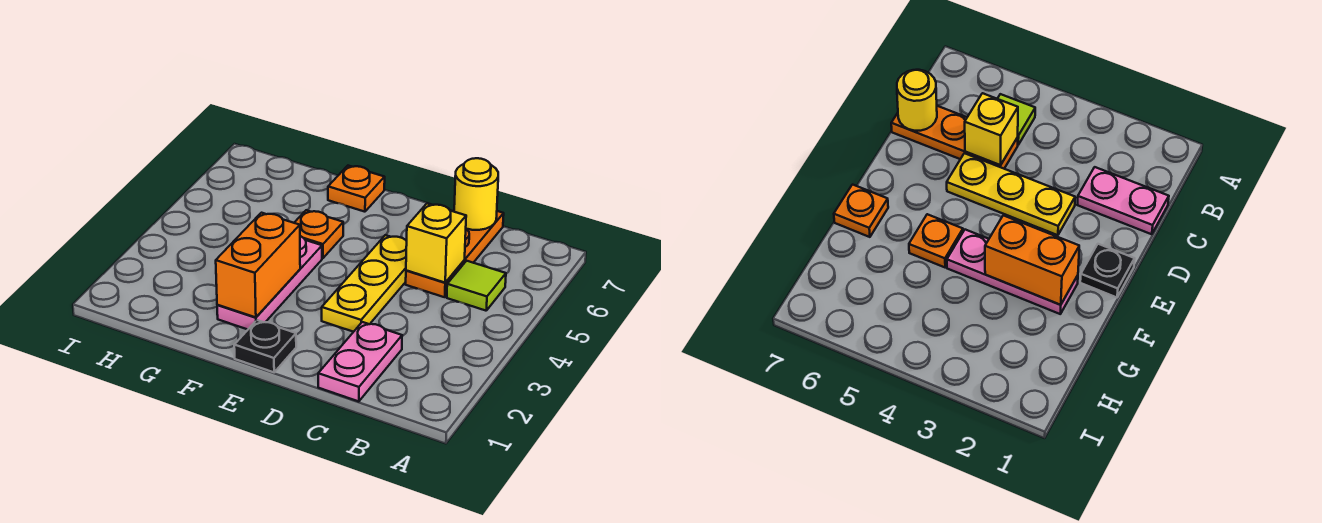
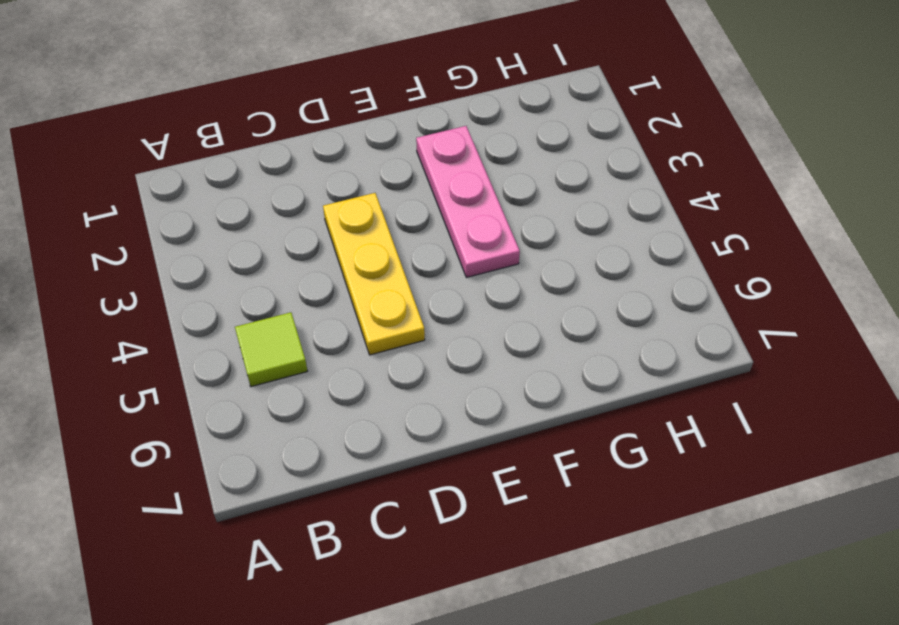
none -> pink 1x2 plate [318,322,402,402]
none -> orange 1x3 plate [406,211,504,297]

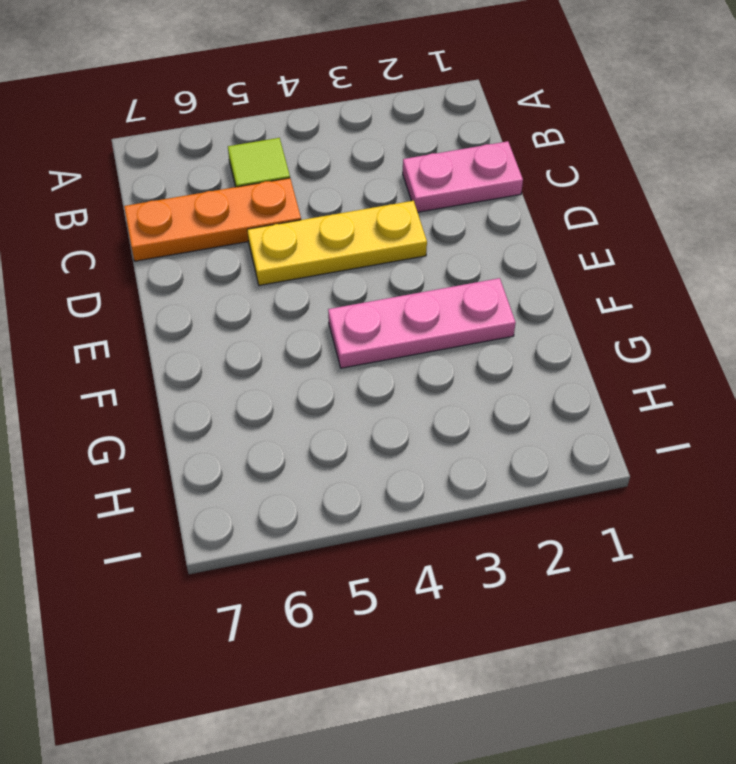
none -> black 1x1 plate [234,320,296,372]
none -> orange 1x1 plate [294,210,343,258]

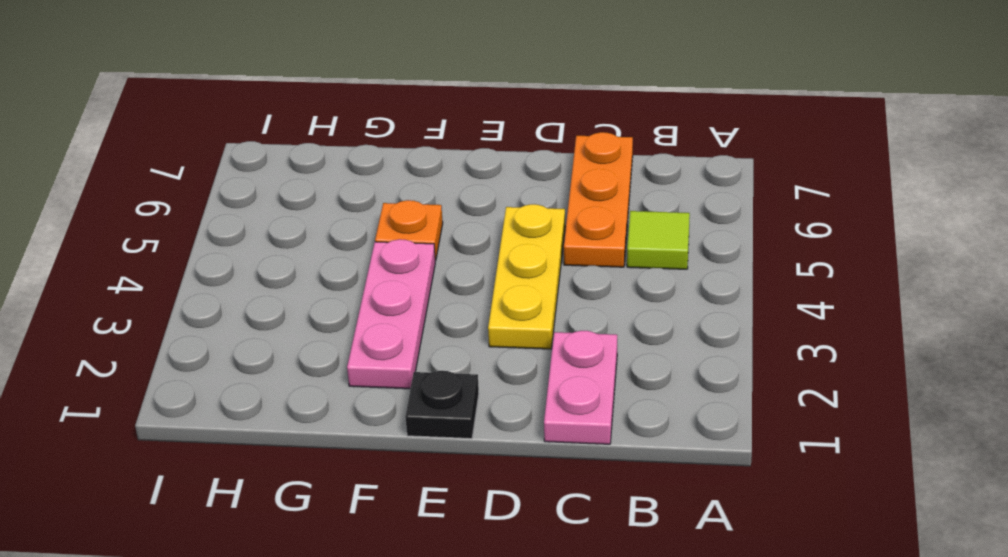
none -> orange 1x1 plate [328,166,385,212]
none -> yellow 1x1 brick [406,204,466,283]

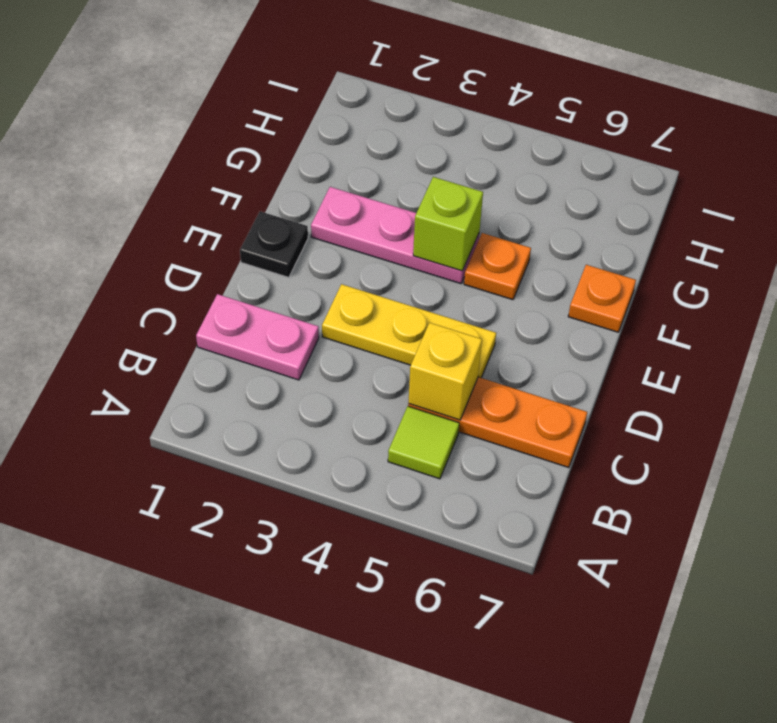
lime 1x1 brick [413,177,483,271] -> none
none -> yellow 1x1 round brick [454,158,498,230]
none -> orange 1x2 brick [216,213,300,317]

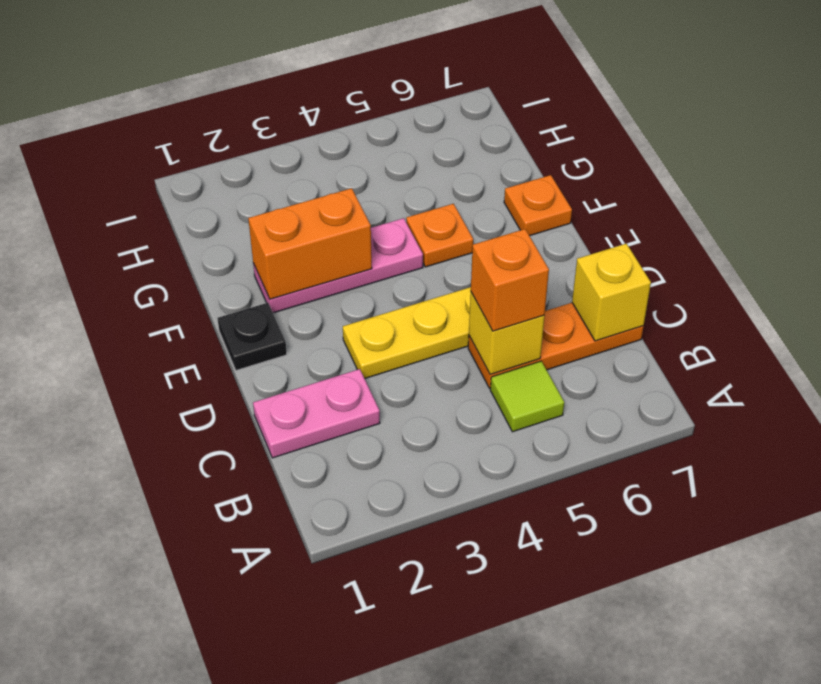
orange 1x1 brick [471,229,549,331] -> none
yellow 1x1 brick [572,244,651,341] -> yellow 1x1 round brick [454,158,498,230]

